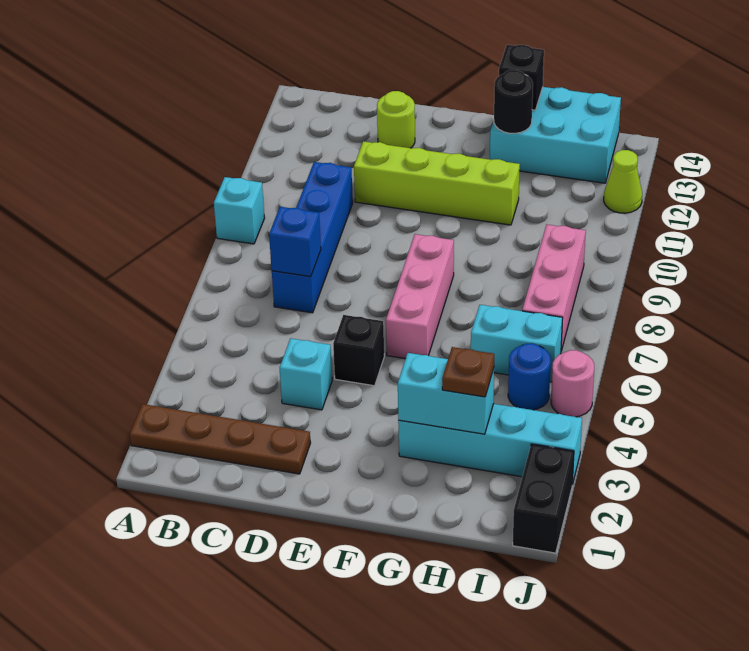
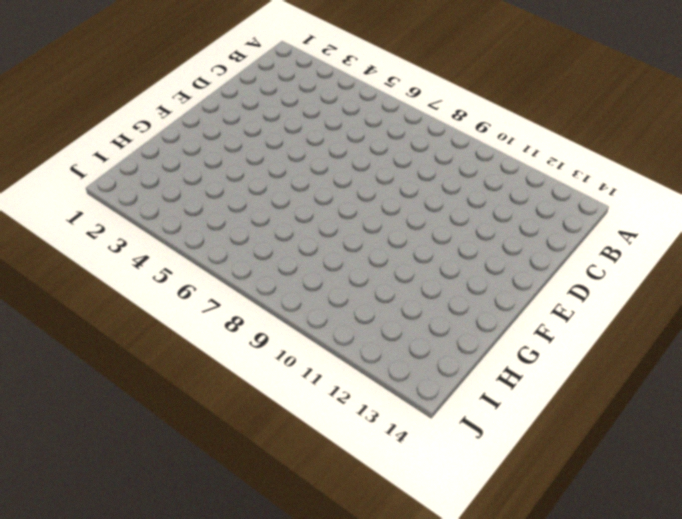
none -> brown 1x4 plate [130,404,311,474]
none -> cyan 1x1 brick [214,177,265,244]
none -> blue 1x4 brick [272,162,353,313]

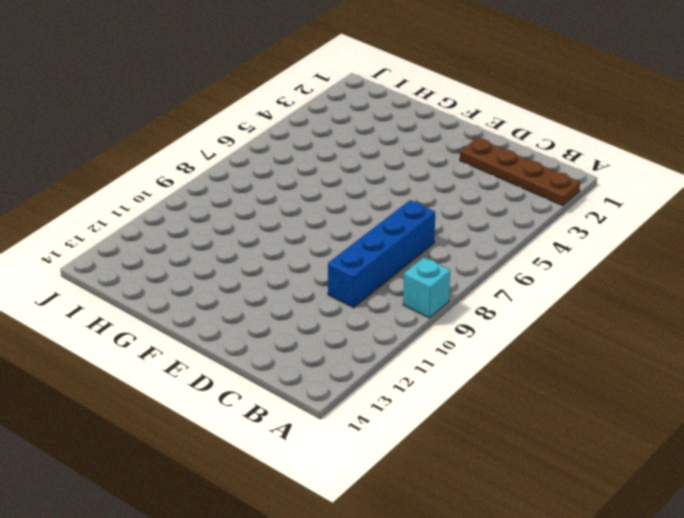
none -> cyan 1x1 brick [280,338,332,410]
none -> lime 1x4 brick [354,141,520,225]
none -> lime 1x1 round brick [377,91,415,148]

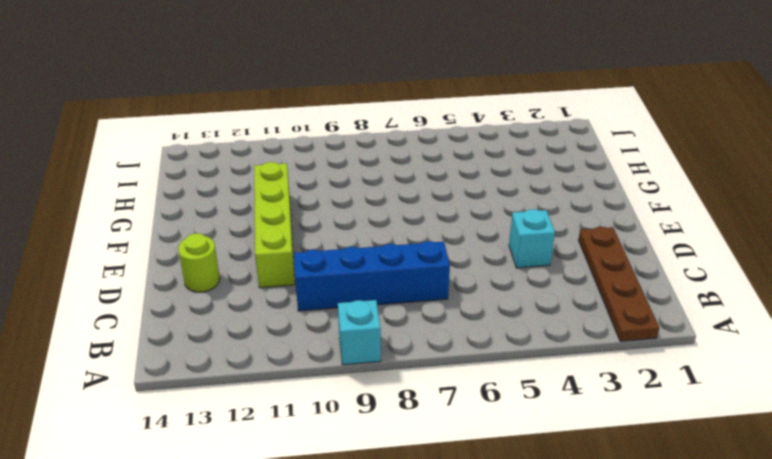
none -> black 1x1 brick [333,315,384,386]
none -> pink 1x3 brick [386,234,454,359]
none -> cyan 1x4 brick [398,404,582,485]

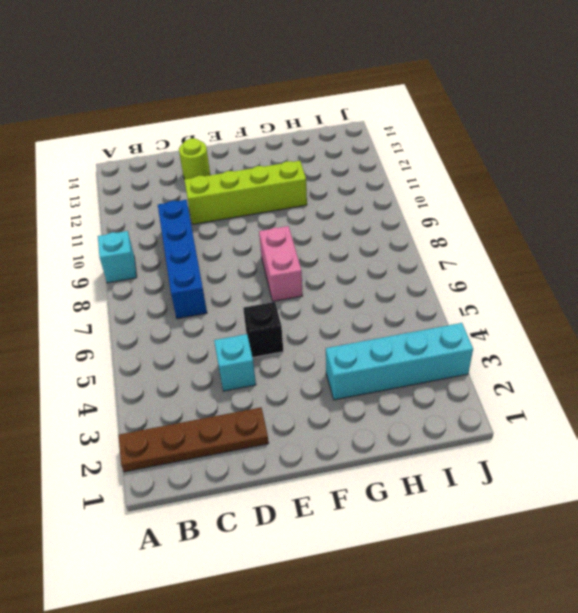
pink 1x2 brick [259,226,303,301] -> pink 1x3 brick [386,234,454,359]
none -> cyan 2x3 brick [490,87,621,183]
none -> cyan 1x2 brick [471,305,563,382]
none -> blue 1x1 round brick [508,343,551,410]

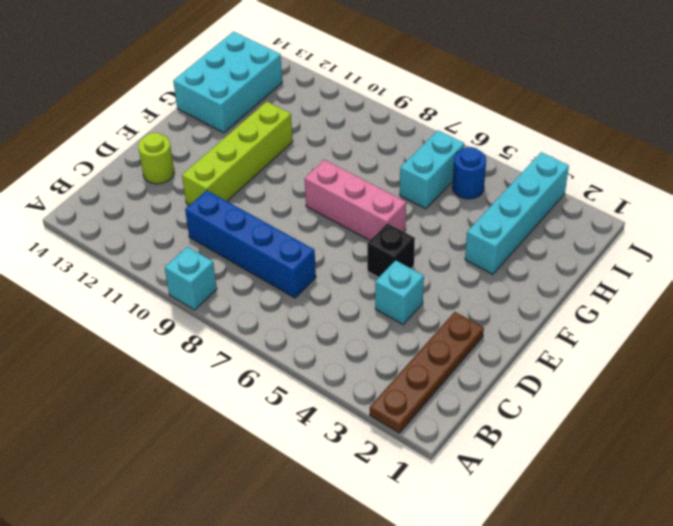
none -> pink 1x3 brick [522,225,586,351]
none -> black 1x2 brick [513,444,574,553]
none -> pink 1x1 round brick [551,350,594,417]

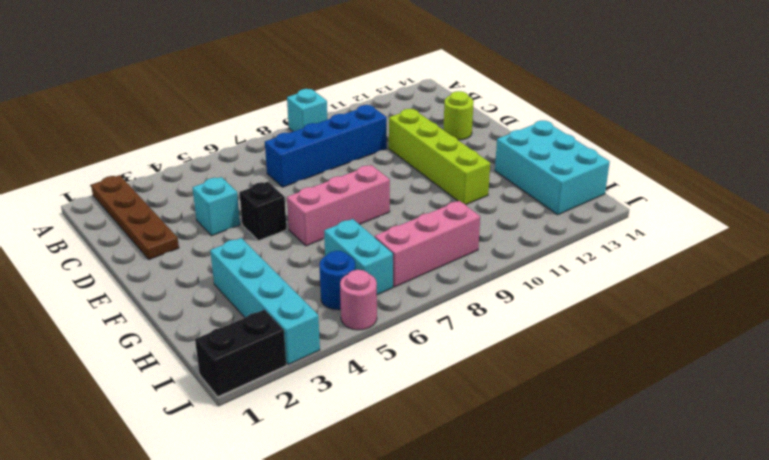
none -> lime 1x1 cone [604,150,642,213]
none -> blue 1x1 brick [269,207,321,277]
none -> cyan 1x2 brick [398,353,494,434]

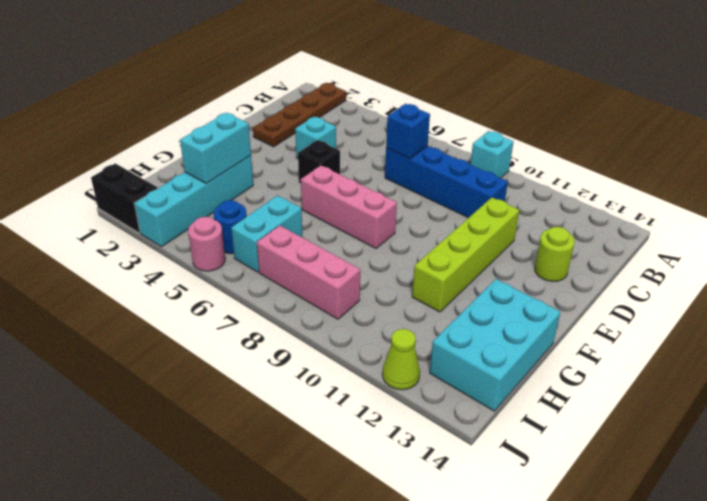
none -> black 1x1 round brick [494,70,533,133]
none -> black 1x1 brick [499,45,544,110]
none -> brown 1x1 plate [442,347,494,397]

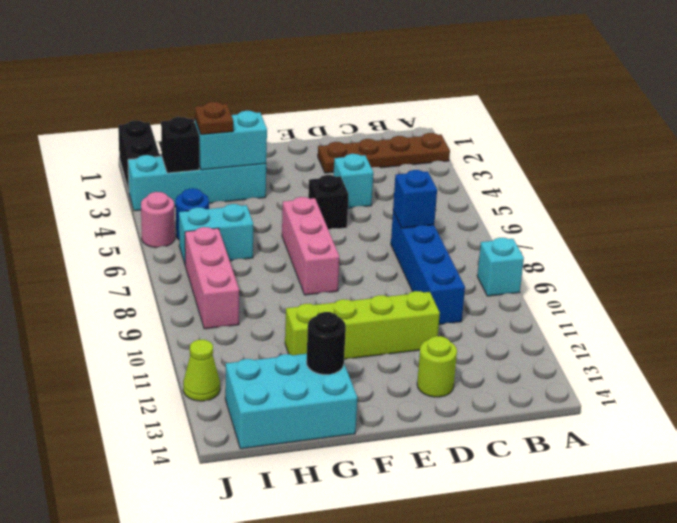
black 1x1 brick [161,117,199,173] -> black 1x1 brick moved to [499,45,544,110]

